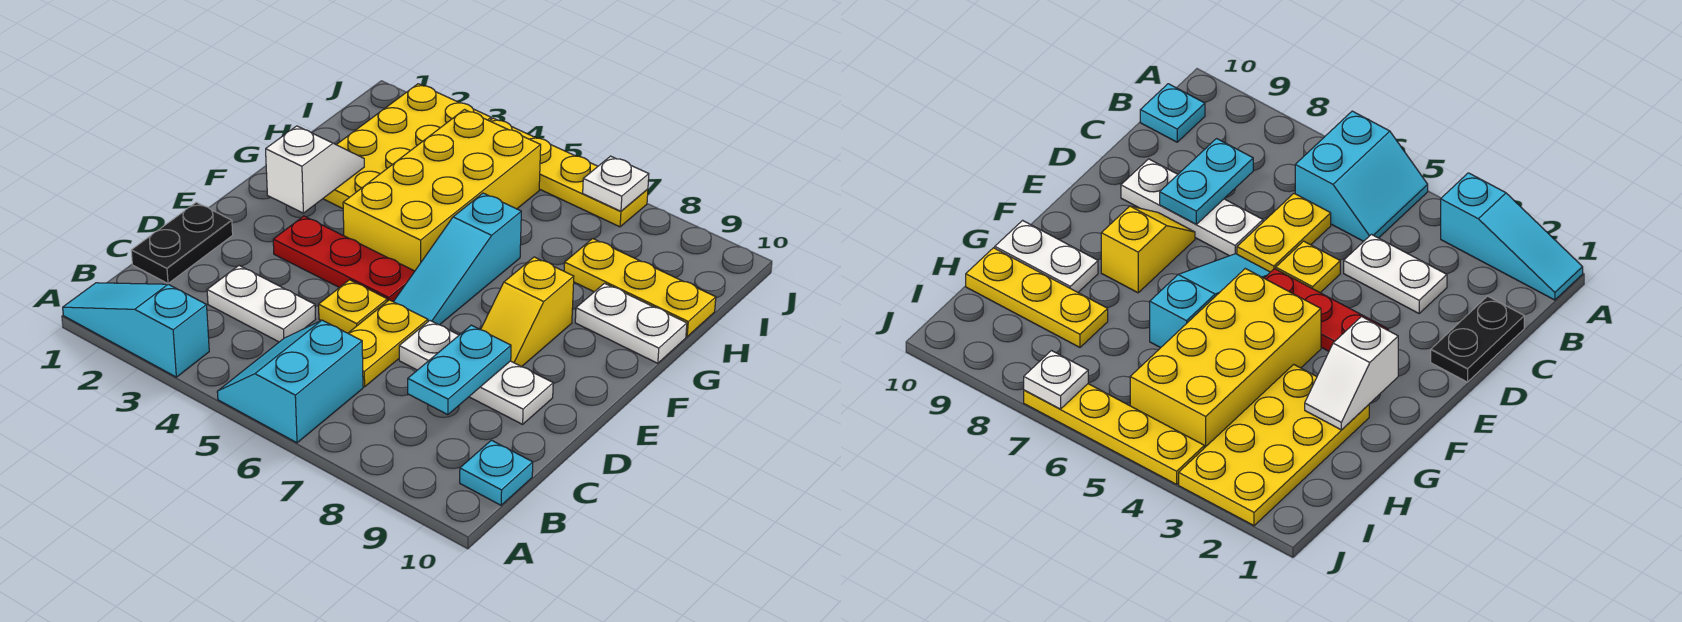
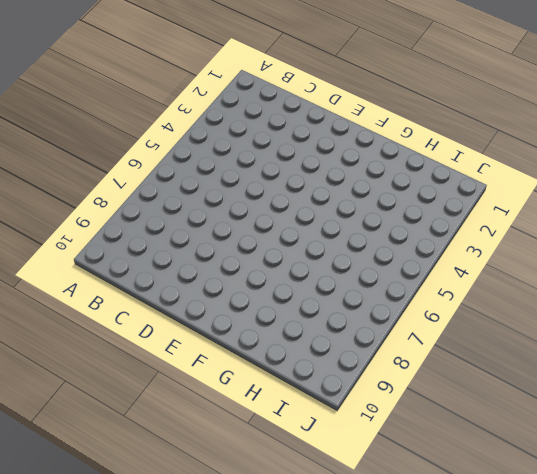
none -> cyan 1x3 slope [63,283,209,377]
none -> cyan 2x2 slope [217,320,363,443]
none -> cyan 1x1 plate [460,440,533,505]

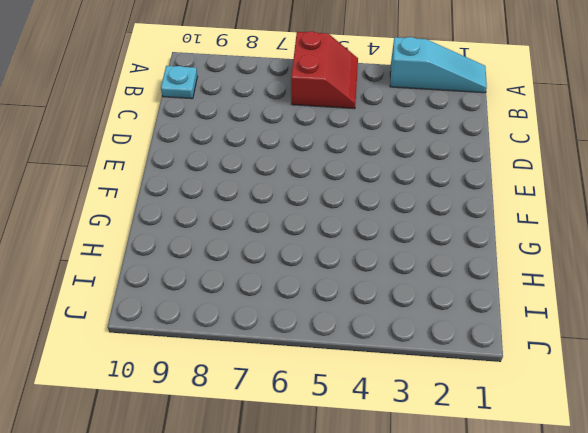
red 2x2 slope [291,31,358,109] -> cyan 2x2 slope [217,320,363,443]
none -> black 1x2 plate [131,202,233,283]
none -> white 1x2 plate [207,266,316,342]
none -> yellow 1x2 plate [348,300,428,387]

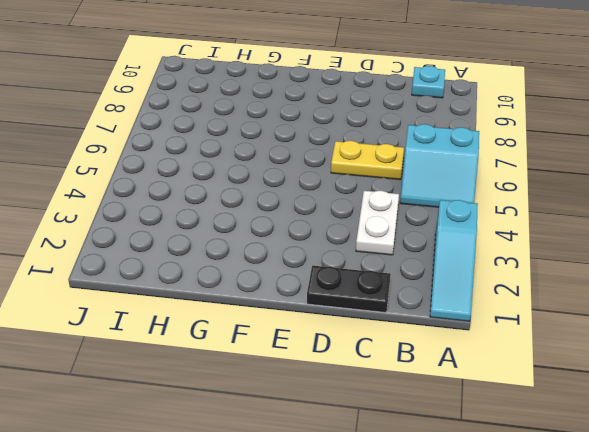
none -> yellow 1x1 plate [319,280,387,333]
none -> white 1x3 plate [399,321,553,424]
none -> red 1x3 plate [273,216,415,302]

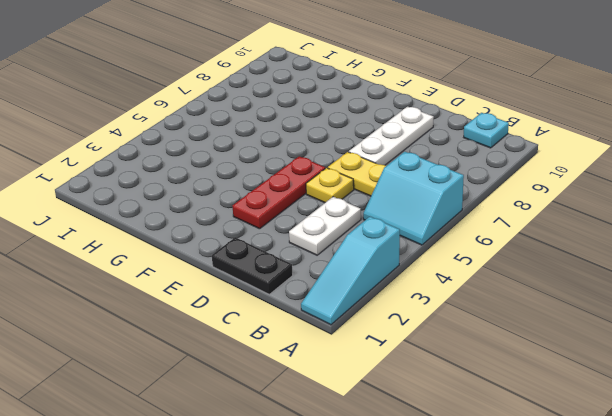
none -> cyan 1x3 slope [394,193,521,325]
none -> yellow 1x2 slope [481,257,574,367]
none -> yellow 2x4 brick [343,110,541,271]

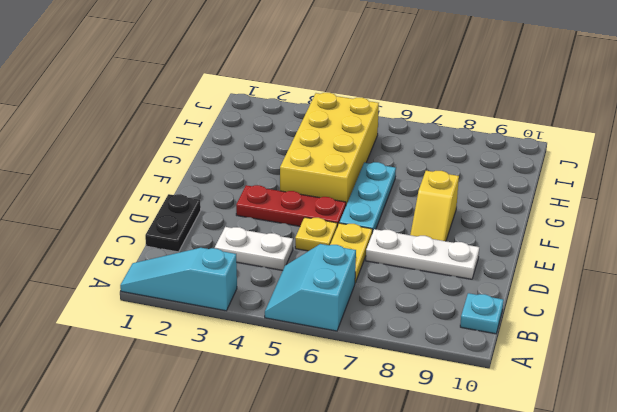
cyan 1x3 plate [339,162,396,233] -> cyan 1x3 slope [394,193,521,325]
none -> yellow 2x4 plate [323,84,491,209]
none -> white 1x2 plate [575,283,687,363]
none -> yellow 1x3 plate [564,239,716,337]

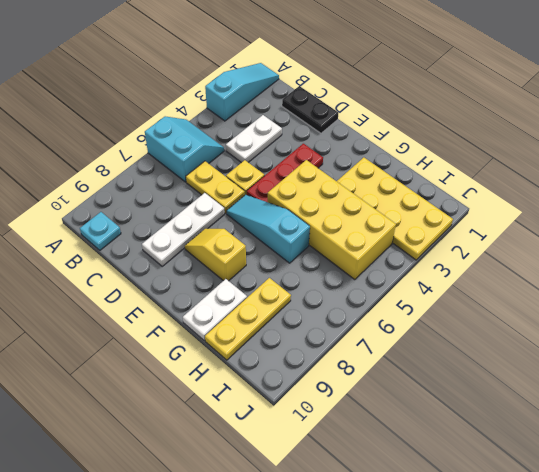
none -> yellow 1x4 plate [490,118,648,227]
none -> cyan 1x2 plate [408,325,511,415]
none -> white 1x2 slope [266,126,364,213]

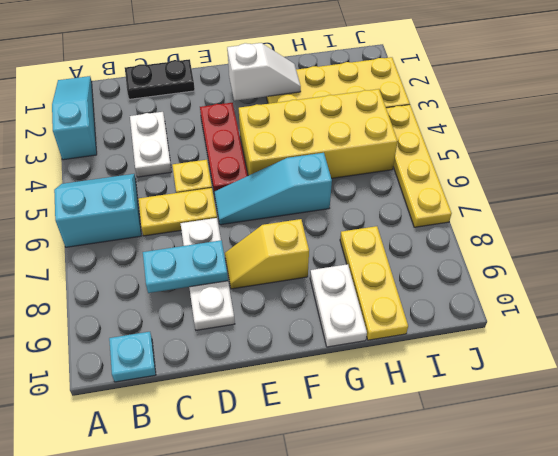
none -> white 1x1 plate [583,156,649,211]

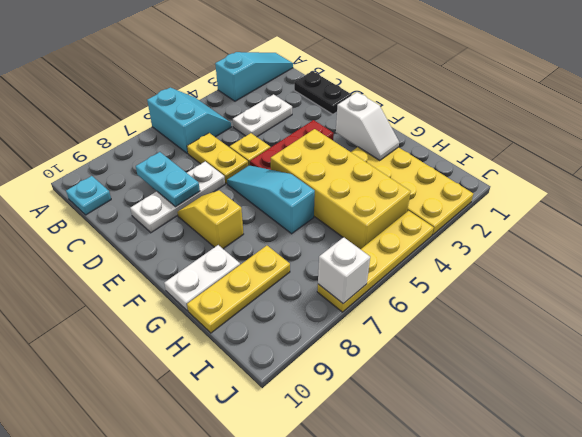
white 1x1 brick [318,237,370,304] -> white 1x1 plate [583,156,649,211]

